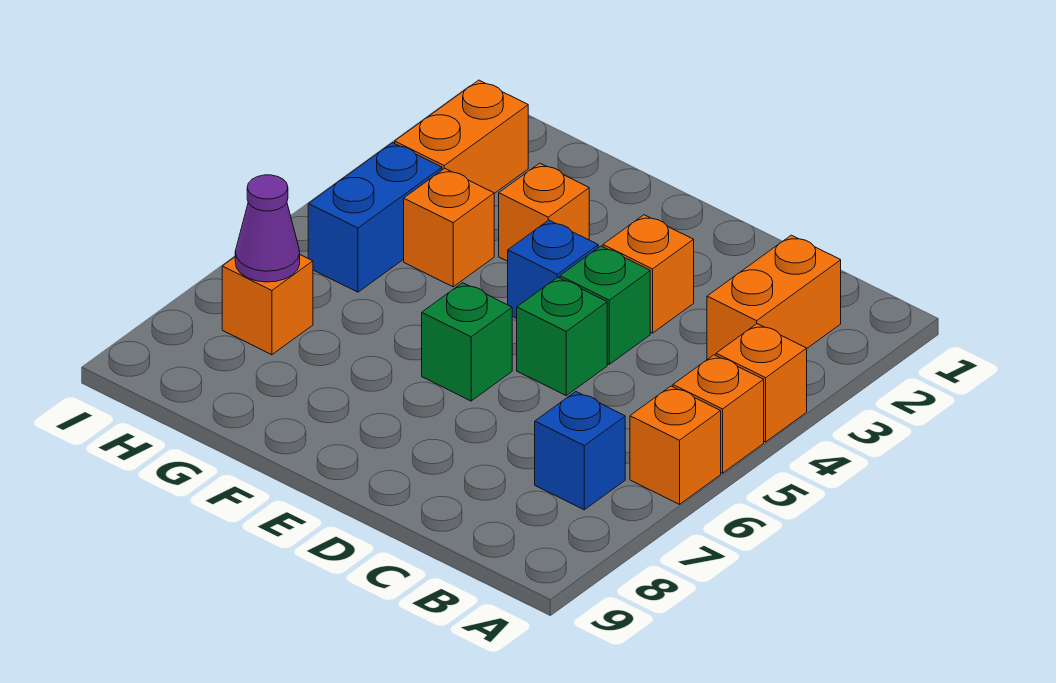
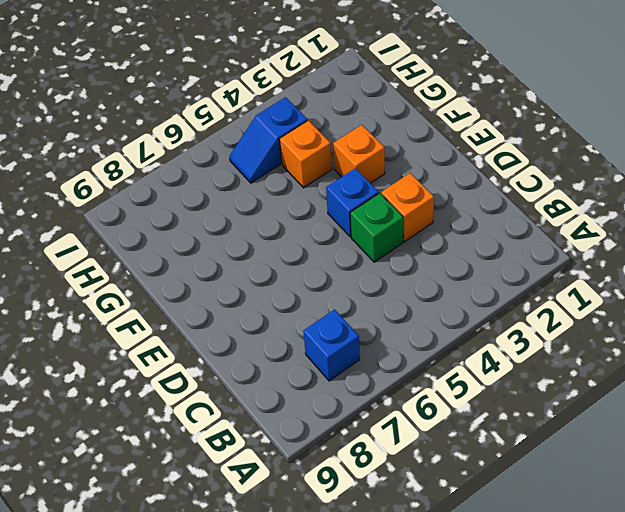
blue 1x2 slope [229,97,307,183] -> blue 1x2 brick [308,143,442,292]
none -> orange 1x1 brick [716,324,807,442]
none -> orange 1x1 brick [673,355,764,473]
none -> orange 1x1 brick [630,386,721,504]

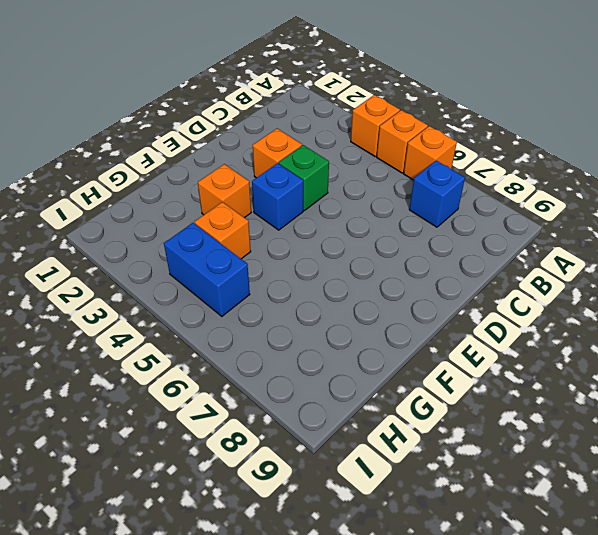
none -> orange 1x2 brick [707,235,841,359]
none -> green 1x1 brick [517,277,607,395]
none -> green 1x1 brick [422,283,512,401]

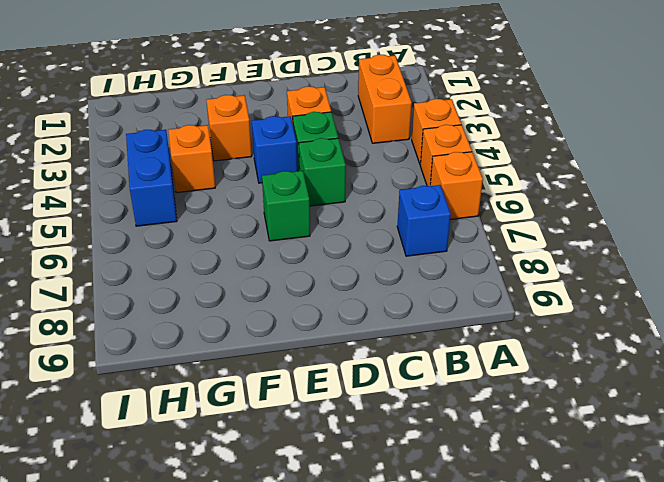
none -> orange 1x2 brick [395,80,528,193]
none -> orange 1x1 brick [222,255,313,355]
none -> purple 1x1 cone [235,175,300,282]

